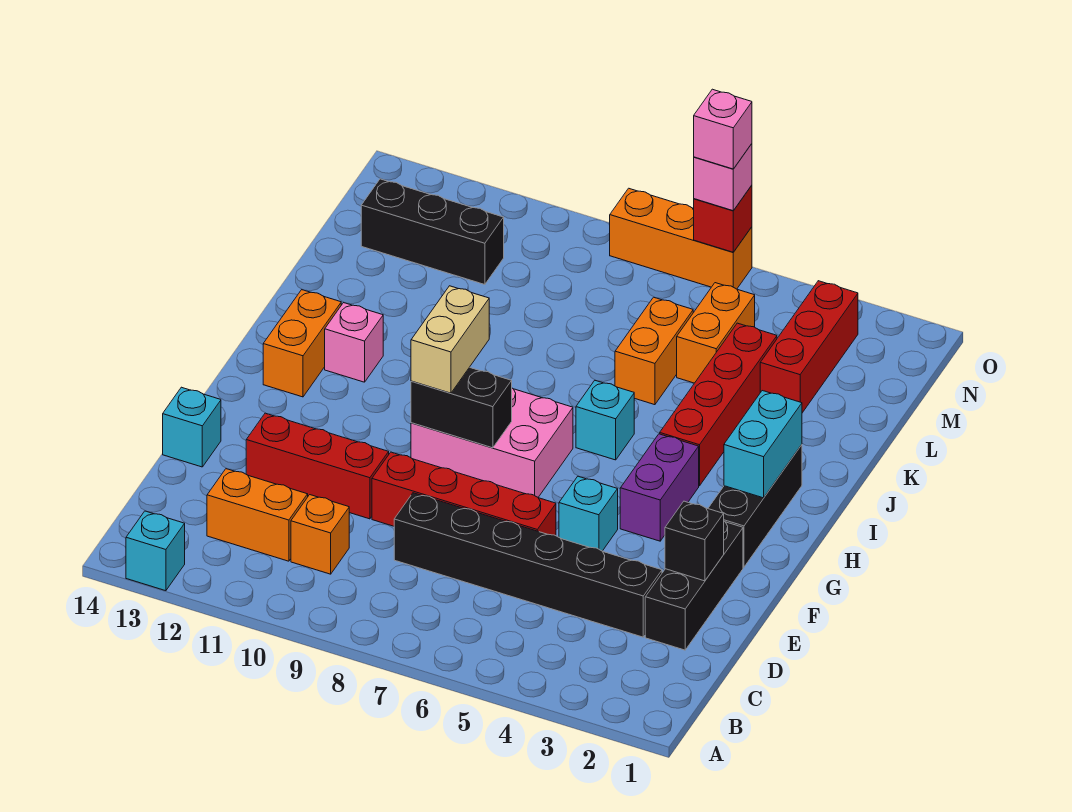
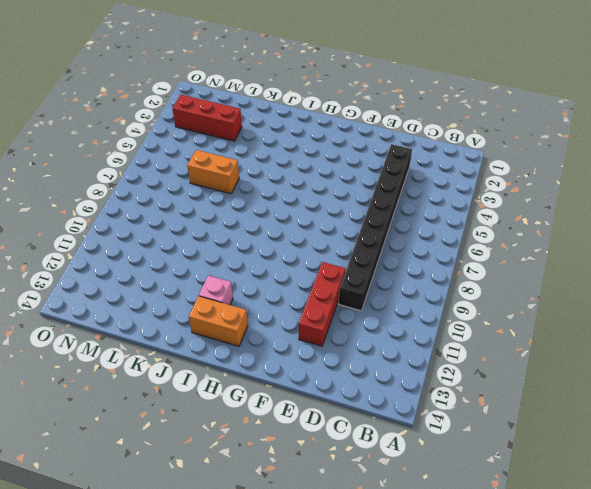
black 1x8 brick [338,144,412,311] -> black 1x6 brick [394,493,662,637]
none -> cyan 1x1 brick [126,511,185,591]
none -> orange 1x1 brick [291,495,349,574]
none -> orange 1x2 brick [207,469,308,561]

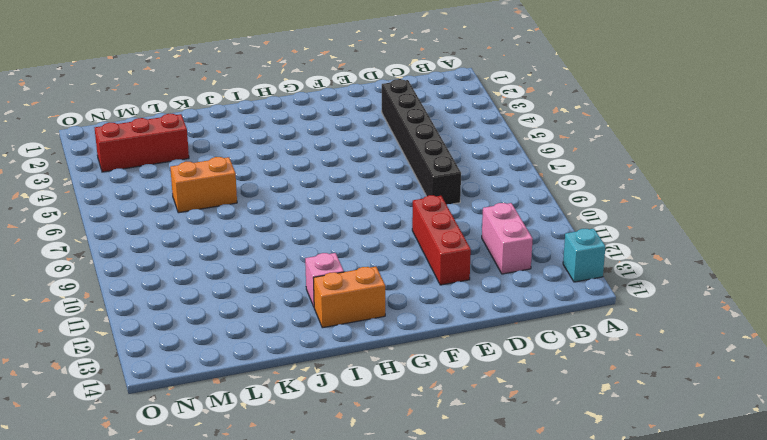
pink 1x2 brick [482,203,533,274] -> orange 1x2 brick [207,469,308,561]
none -> orange 1x1 brick [291,495,349,574]
none -> black 1x3 brick [645,521,743,650]
none -> red 1x4 brick [372,452,556,536]

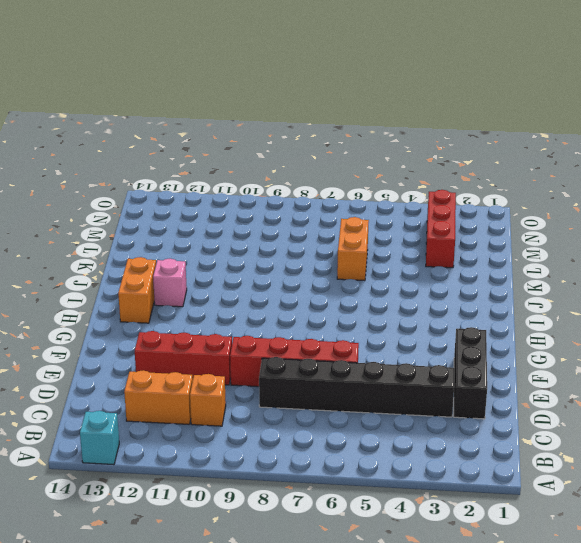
none -> cyan 1x1 brick [163,387,221,467]
none -> cyan 1x1 brick [559,476,618,551]
none -> black 1x3 brick [708,445,802,567]

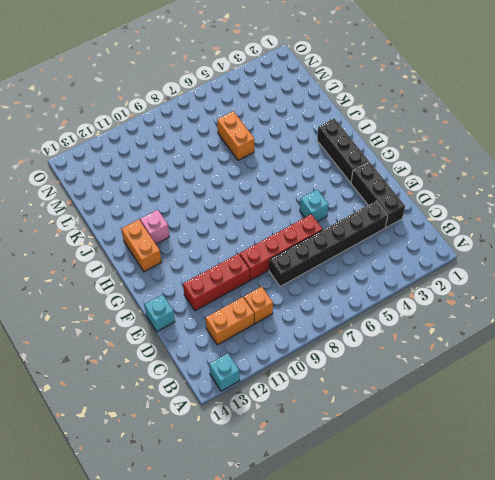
none -> purple 1x2 brick [620,434,699,541]
none -> pink 2x3 brick [411,388,573,497]
none -> red 1x4 brick [660,323,777,486]

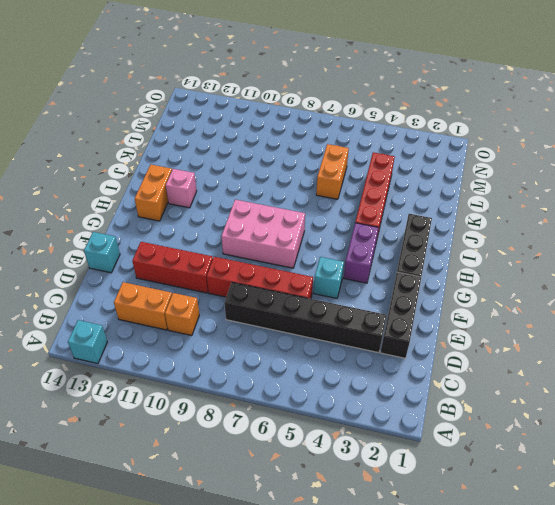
none -> cyan 1x1 brick [576,381,634,460]
none -> red 1x3 brick [760,281,858,413]
none -> orange 1x2 brick [677,283,755,383]

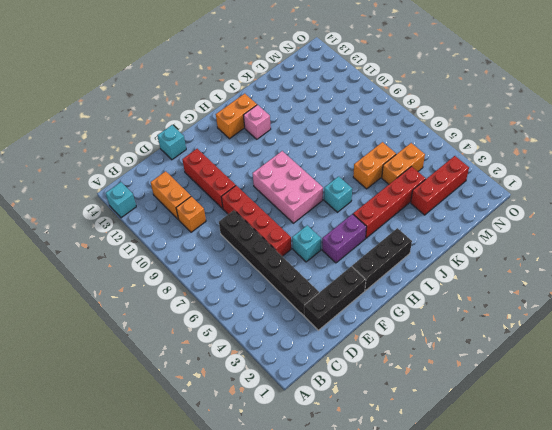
none -> black 1x3 brick [361,179,504,285]
none -> orange 1x3 brick [610,188,752,289]
none -> black 1x1 brick [665,501,724,581]

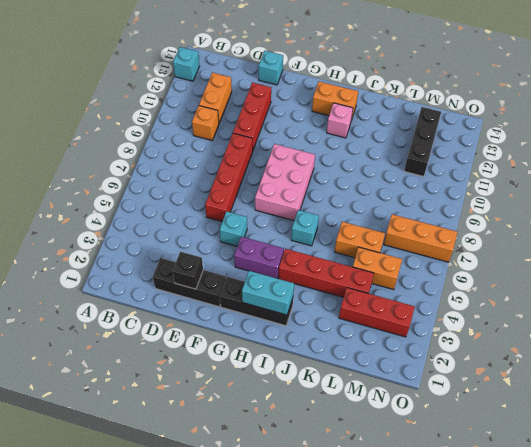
orange 1x3 brick [384,214,457,262] -> orange 1x3 brick turned to [610,188,752,289]
none -> black 1x6 brick [394,493,662,637]
none -> black 1x2 brick [411,367,512,448]
none -> red 1x1 brick [694,185,752,252]

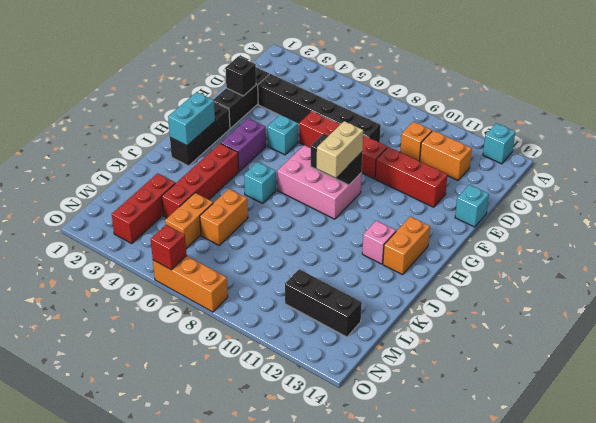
none -> pink 1x1 brick [694,144,752,211]
none -> pink 1x1 brick [694,89,752,169]

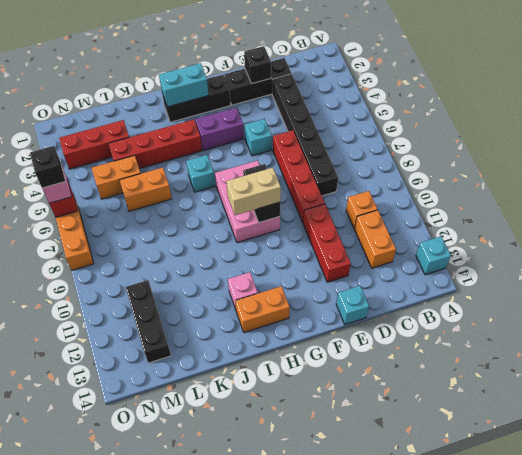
black 1x1 brick [30,146,66,188] -> pink 1x1 brick [694,89,752,169]

